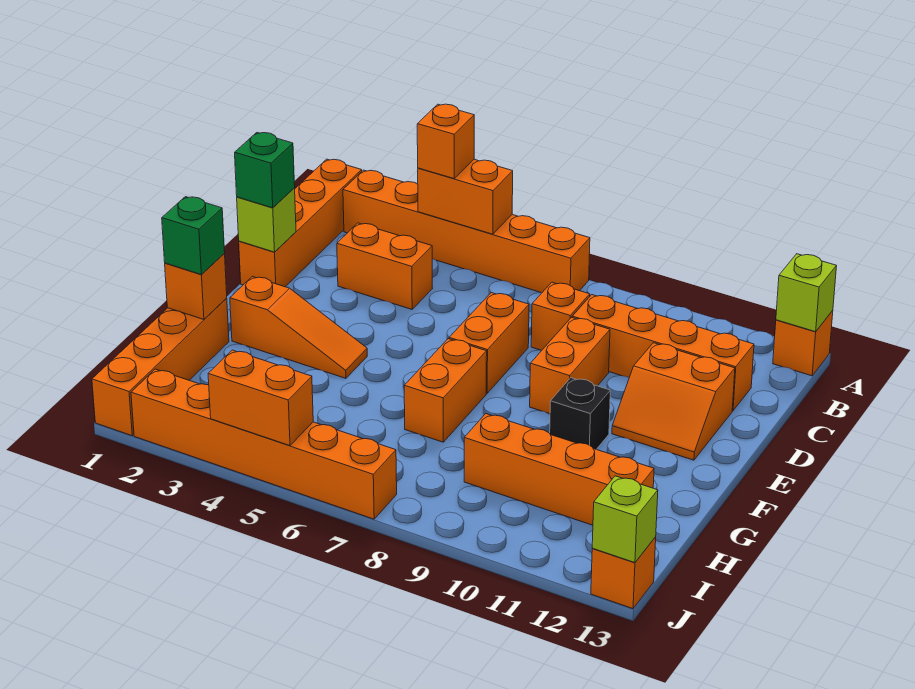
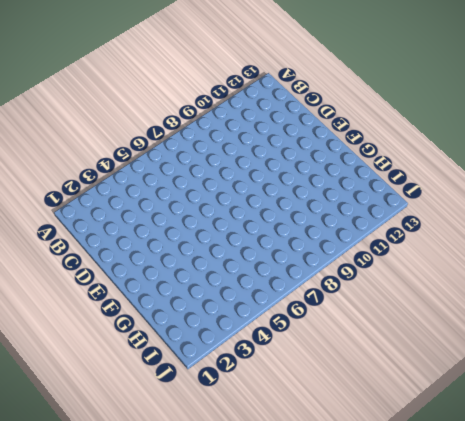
none -> orange 1x4 brick [239,159,362,287]
none -> orange 1x6 brick [343,170,590,293]
none -> orange 1x1 brick [773,310,833,376]

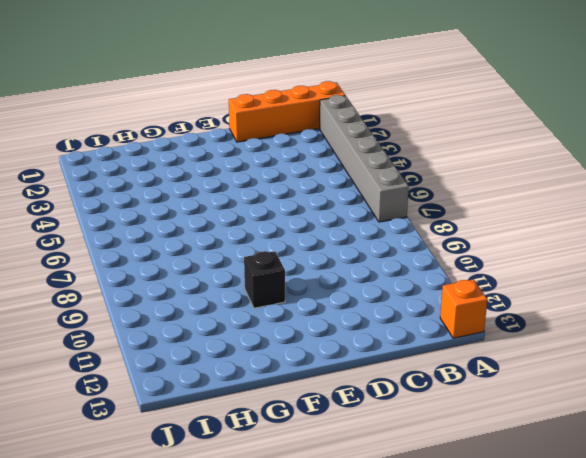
grey 1x6 brick [320,95,409,222] -> orange 1x6 brick [343,170,590,293]
none -> orange 1x2 brick [337,223,433,309]
none -> orange 1x1 brick [531,282,590,350]
none -> orange 1x4 brick [572,295,754,411]

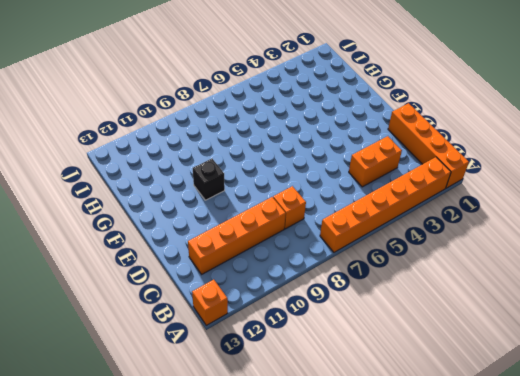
none -> orange 1x2 brick [449,293,529,393]
none -> orange 1x2 brick [530,317,610,414]
none -> orange 2x2 slope [612,343,735,460]

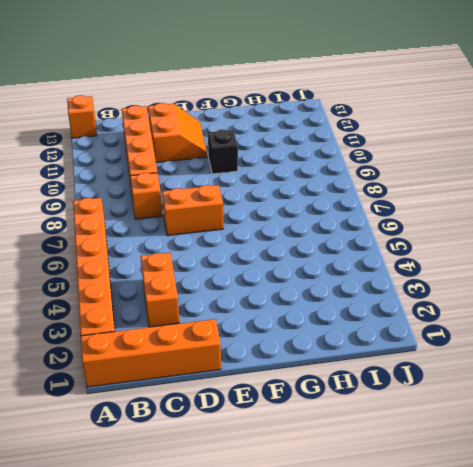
none -> orange 1x2 brick [530,317,610,414]
none -> orange 1x3 slope [230,276,367,378]
none -> orange 1x2 brick [404,339,487,442]

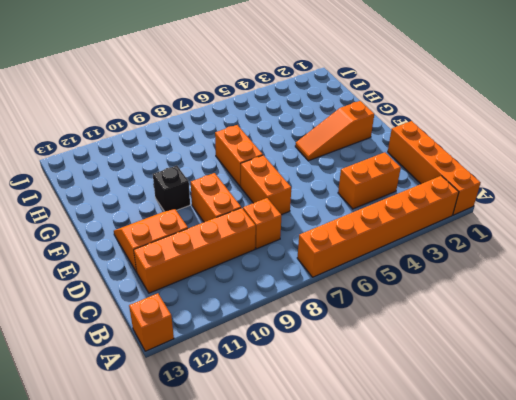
none -> orange 1x4 brick [92,298,229,436]
none -> orange 1x4 brick [464,414,654,525]
none -> orange 1x6 brick [131,369,397,519]

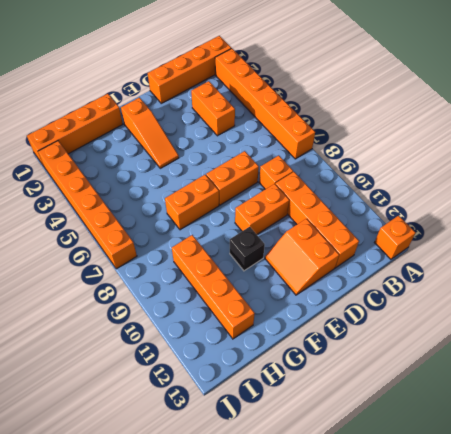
none -> orange 1x1 brick [591,537,656,609]
none -> orange 1x2 brick [418,159,513,234]
none -> lime 1x1 brick [776,254,837,332]

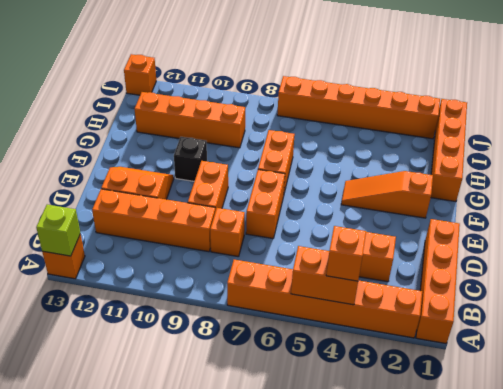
none -> lime 1x1 brick [237,188,296,252]
none -> orange 1x1 brick [165,254,227,319]
none -> orange 1x2 brick [208,350,313,446]

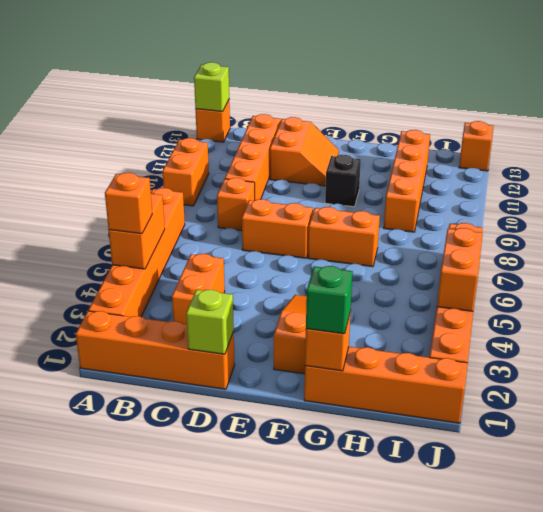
orange 1x2 brick [163,138,209,206] -> orange 1x2 brick turned to [530,317,610,414]
none -> lime 1x1 brick [592,476,658,563]
none -> green 1x1 brick [235,133,295,208]

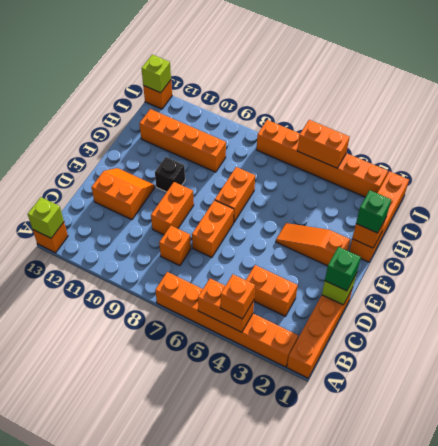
none -> orange 1x4 brick [572,295,754,411]

